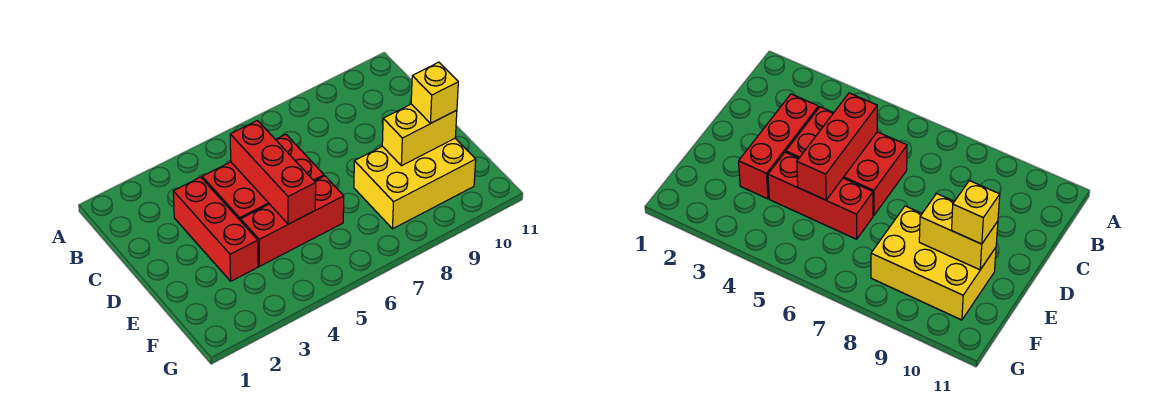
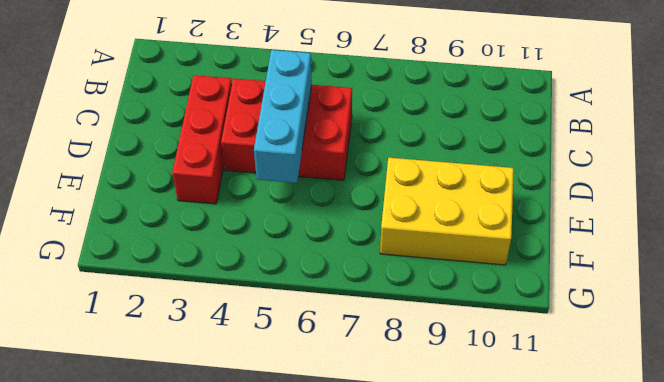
cyan 1x3 brick [254,50,312,183] -> red 1x3 brick [230,120,316,224]
none -> red 1x3 brick [241,176,344,266]
none -> yellow 1x2 brick [382,104,457,166]

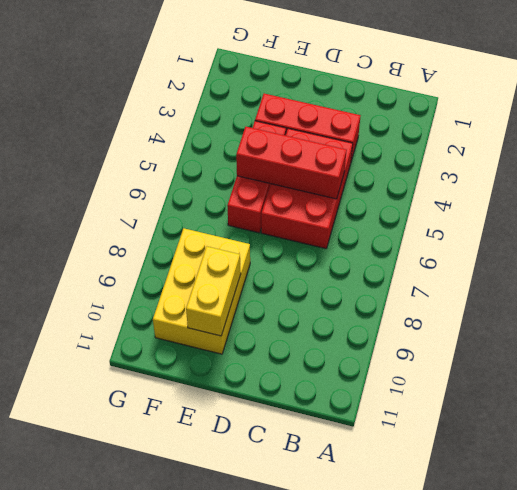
none -> yellow 1x1 brick [411,62,458,124]

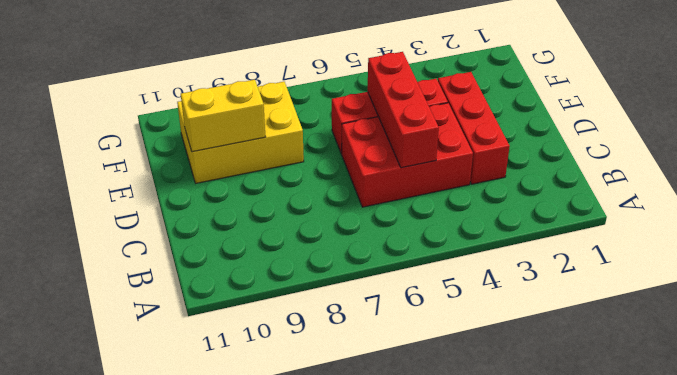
none -> yellow 1x1 brick [411,62,458,124]

